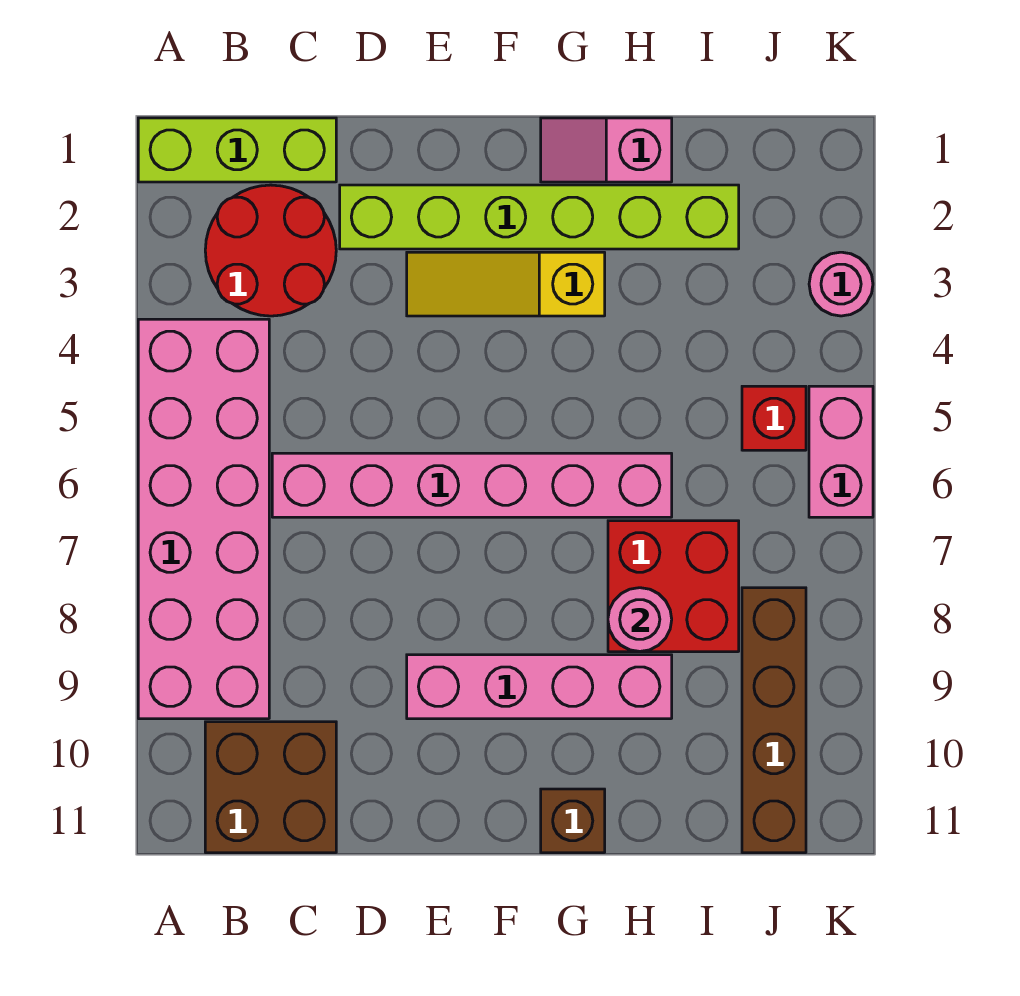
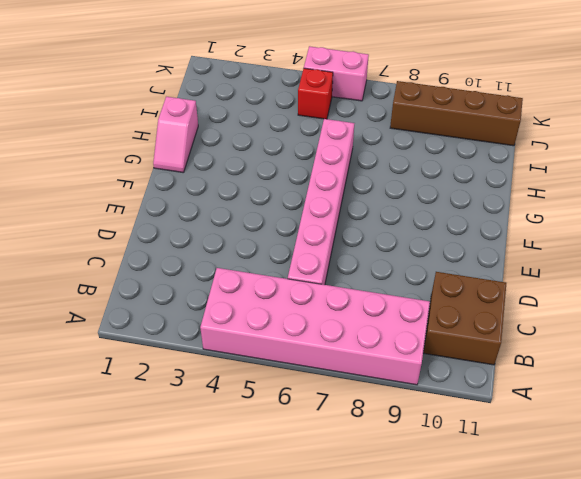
none -> lime 1x3 brick [138,118,336,182]
none -> red 2x2 round brick [205,185,336,316]
none -> lime 1x6 brick [340,185,739,249]

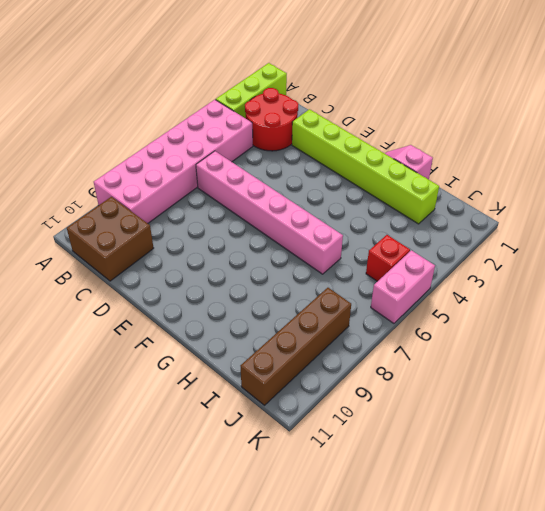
lime 1x3 brick [216,63,287,118] -> lime 1x3 brick turned to [138,118,336,182]
none -> yellow 1x3 slope [407,252,605,316]
none -> pink 1x4 brick [407,655,672,719]
none -> brown 1x1 brick [541,789,605,853]

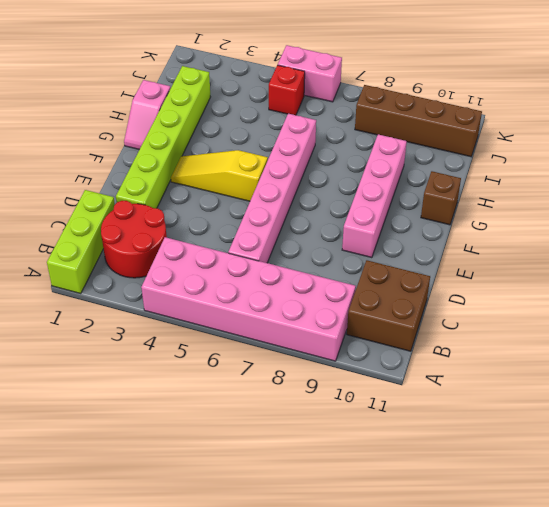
yellow 1x3 slope [171,150,268,201] -> yellow 1x3 slope turned to [407,252,605,316]
none -> red 2x2 brick [608,521,739,652]
none -> pink 1x1 round brick [809,252,873,316]
none -> pink 1x1 round brick [608,588,672,652]

